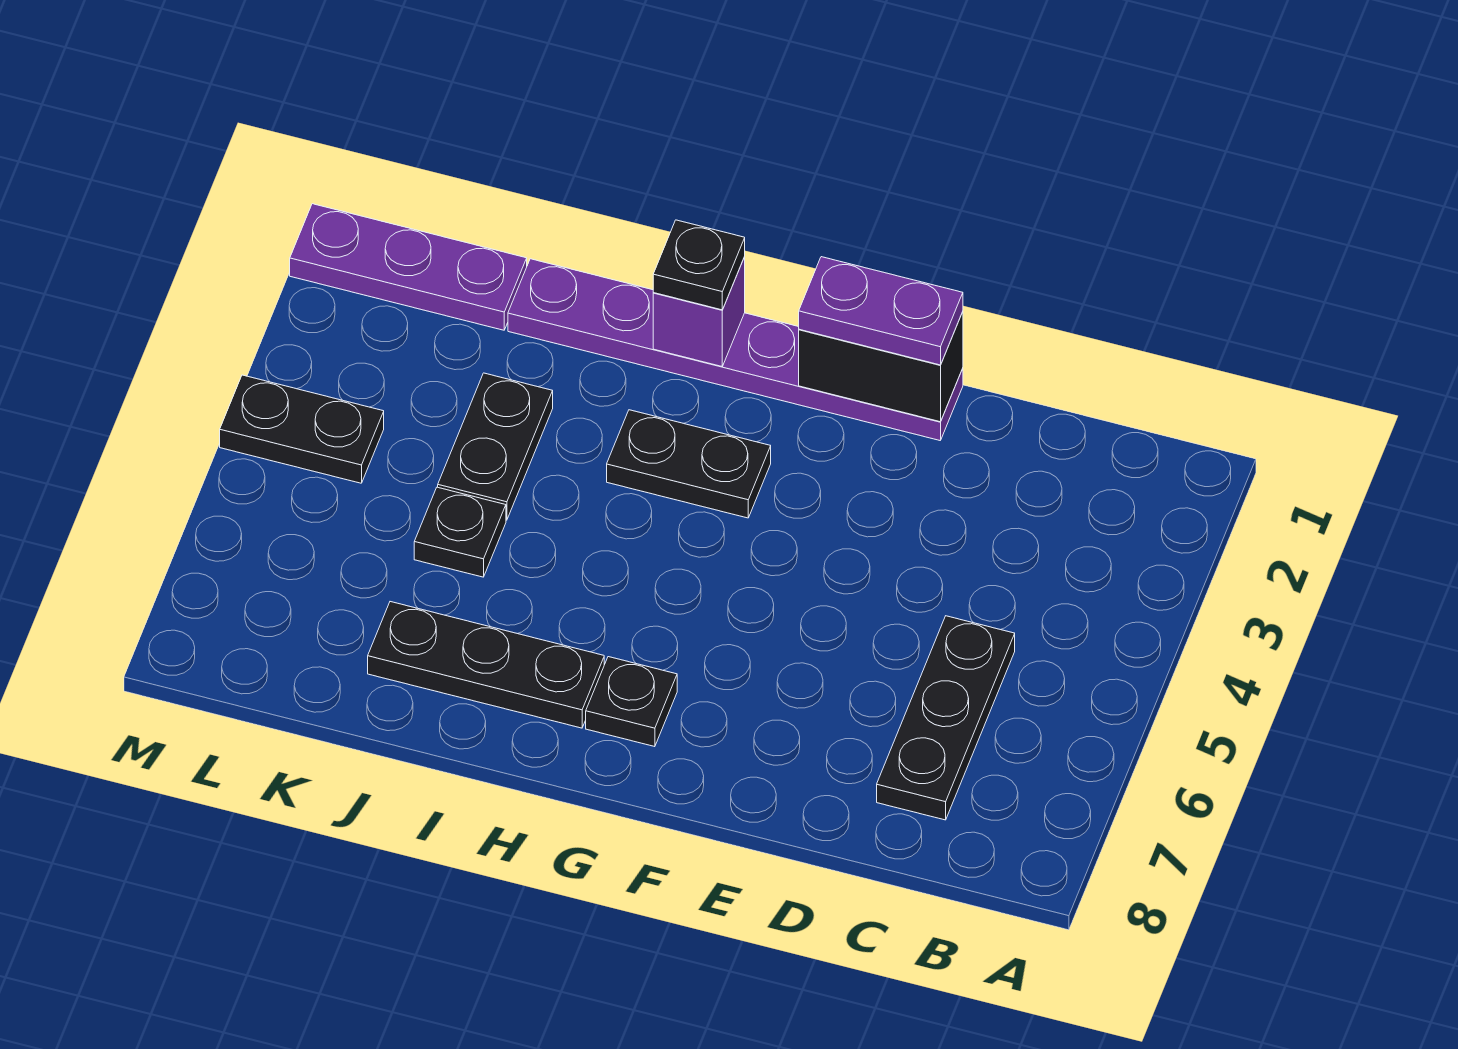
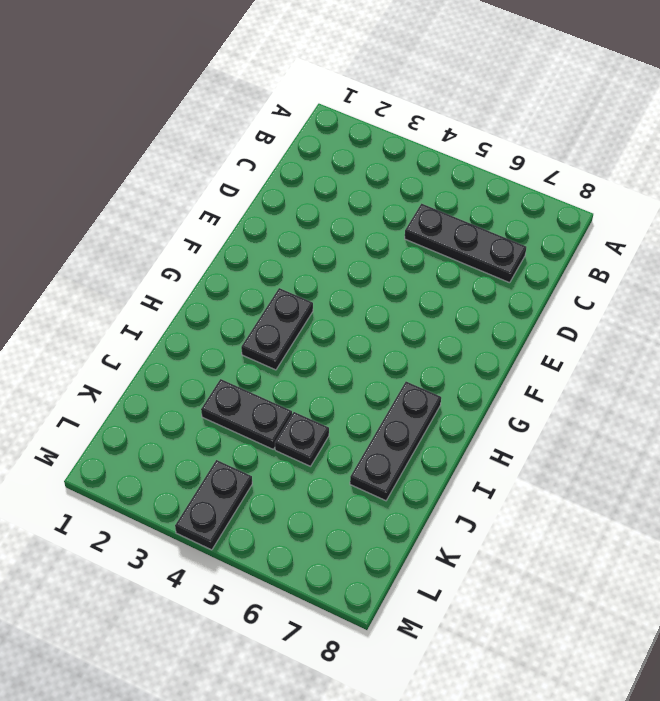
none -> purple 1x6 plate [508,259,963,440]
none -> black 1x1 plate [586,657,677,747]
none -> purple 1x3 plate [290,204,527,330]

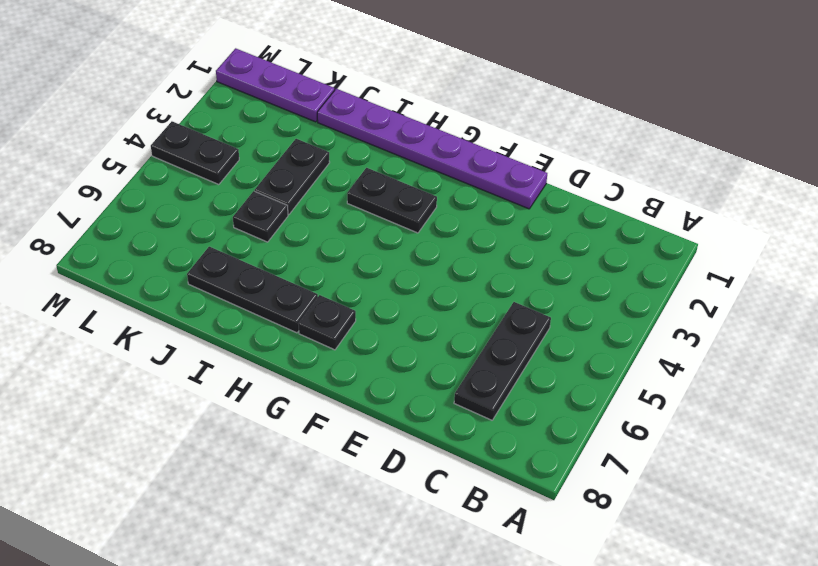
none -> black 1x2 brick [799,312,963,422]
none -> purple 1x1 brick [653,257,745,366]
none -> purple 1x2 plate [799,257,963,365]

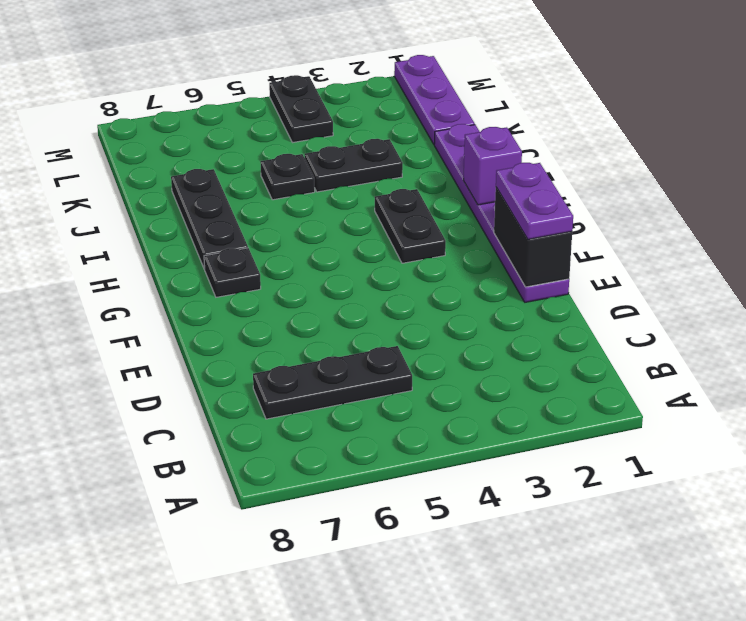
none -> black 1x1 plate [653,220,745,310]

